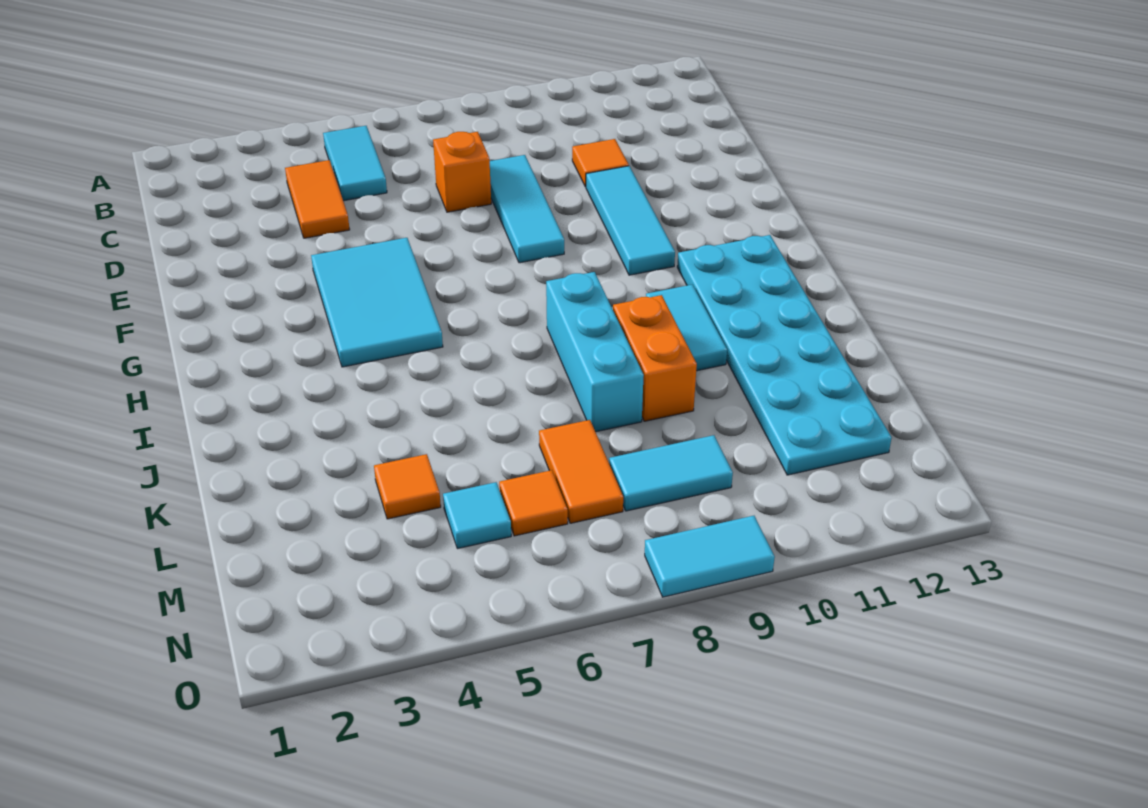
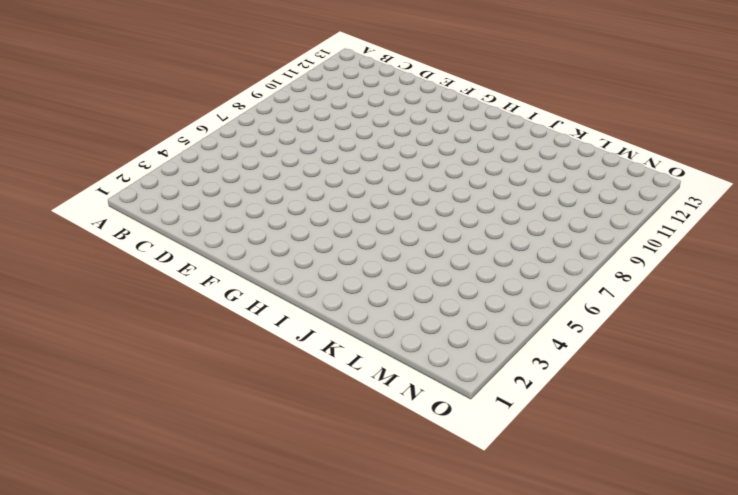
none -> cyan 1x2 tile [323,126,387,201]
none -> orange 1x2 tile [285,160,350,238]
none -> orange 1x1 brick [433,132,491,212]

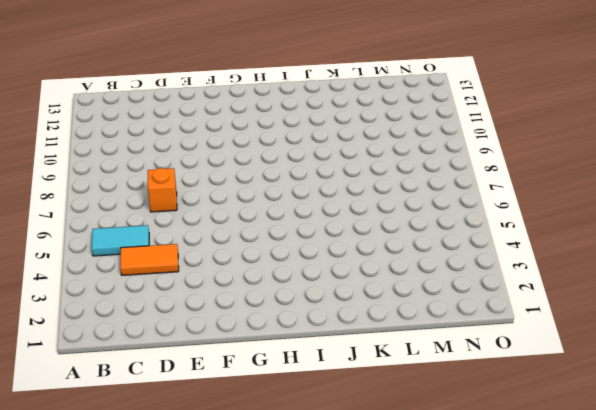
none -> cyan 1x3 tile [490,155,564,263]
none -> orange 1x1 tile [572,139,629,187]
none -> cyan 1x3 tile [586,166,675,275]

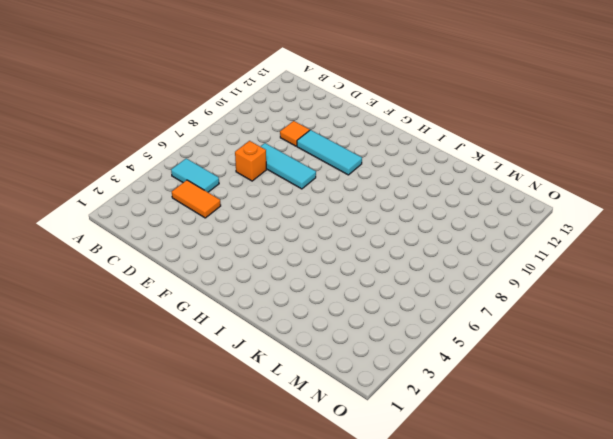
none -> cyan 2x3 tile [311,238,443,367]
none -> cyan 2x6 plate [677,235,892,475]
none -> cyan 1x3 brick [546,272,644,432]

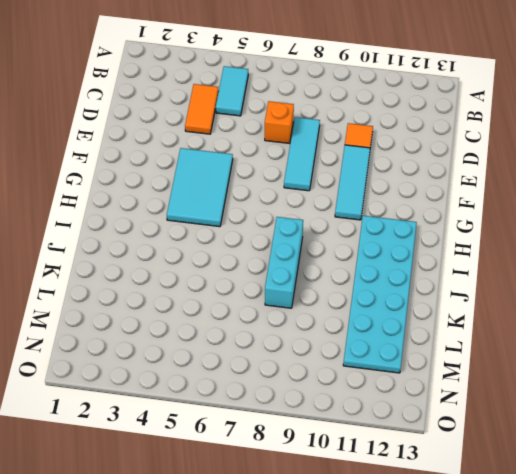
none -> cyan 1x2 tile [646,285,727,371]
none -> orange 1x2 brick [613,295,697,421]
none -> orange 1x1 tile [374,454,441,519]

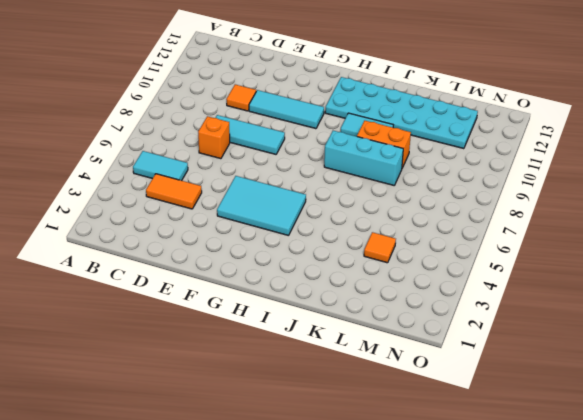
none -> orange 1x2 tile [539,420,623,523]
none -> cyan 1x1 tile [443,482,511,549]
none -> orange 1x1 tile [499,470,568,536]

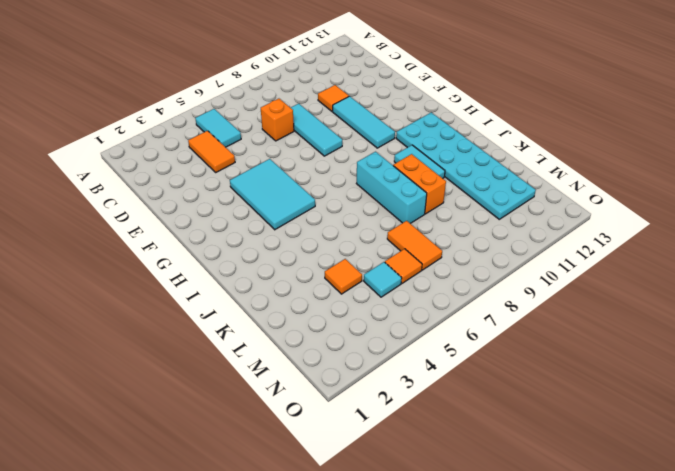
none -> cyan 1x2 tile [609,435,733,511]
none -> cyan 1x2 tile [645,516,775,597]

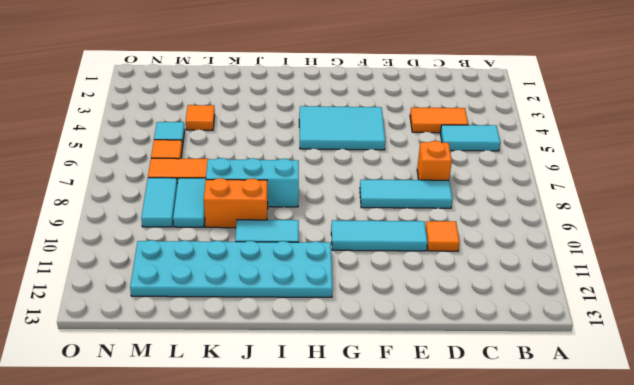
cyan 1x2 tile [173,178,206,227] -> cyan 1x2 tile moved to [645,516,775,597]

